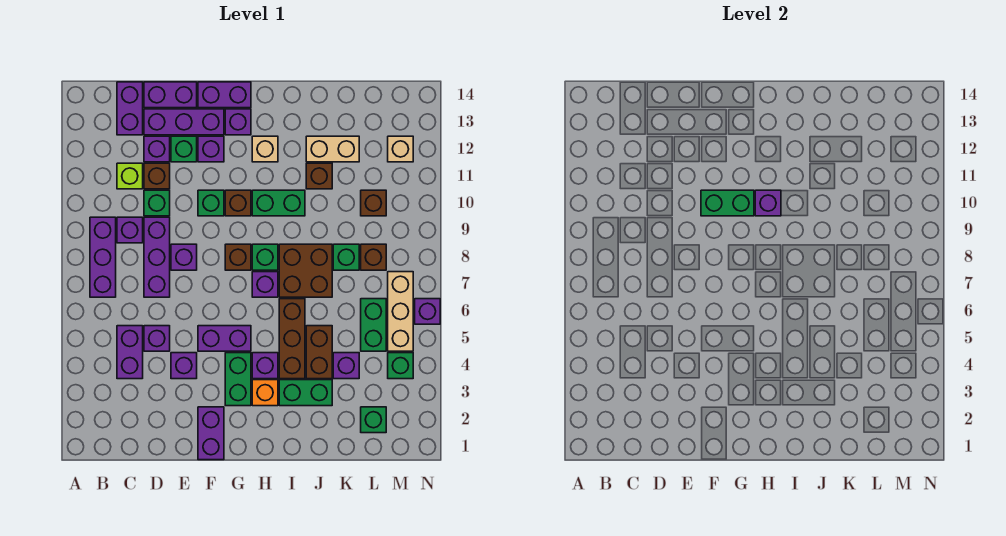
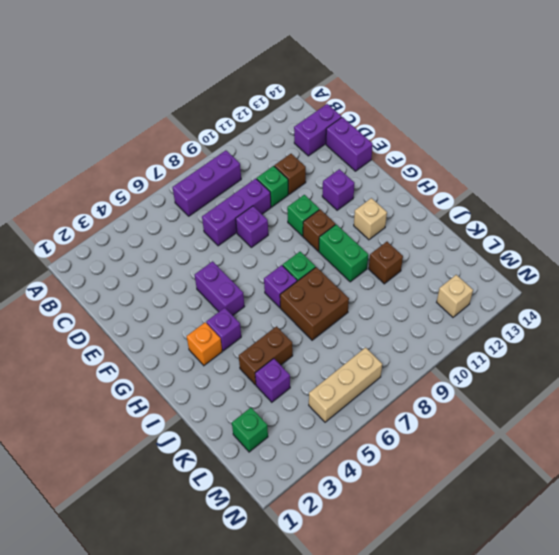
none -> purple 1x2 brick [117,326,143,379]
none -> purple 1x1 brick [117,217,143,243]
none -> lime 1x1 brick [117,163,143,189]
none -> purple 1x1 brick [144,326,170,351]

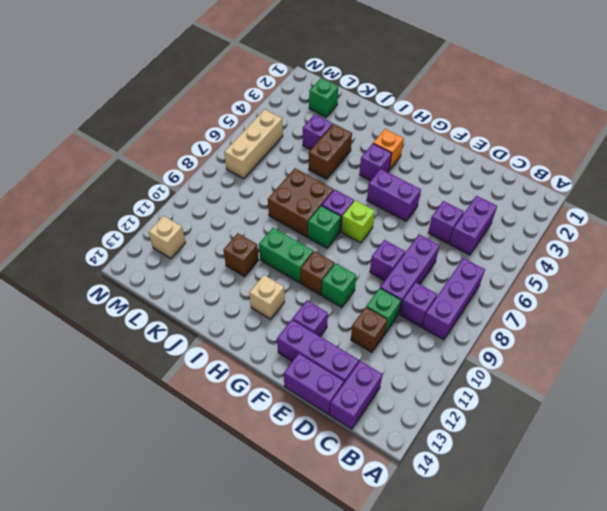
lime 1x1 brick [341,200,375,243] -> lime 1x1 brick moved to [117,163,143,189]
none -> purple 1x1 brick [144,136,170,162]
none -> purple 1x1 brick [171,353,197,379]
none -> green 1x1 brick [171,136,197,162]
none -> purple 1x2 brick [198,407,224,460]

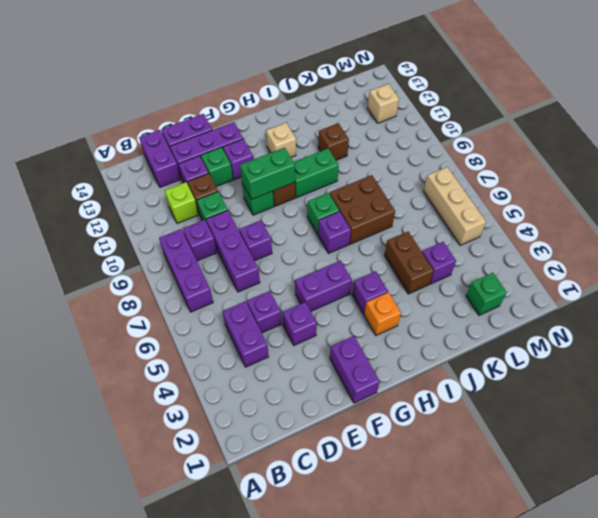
none -> purple 1x2 brick [198,82,251,108]
none -> green 1x2 brick [225,353,251,406]
none -> brown 1x1 brick [225,244,251,270]
none -> purple 1x1 brick [225,109,251,135]

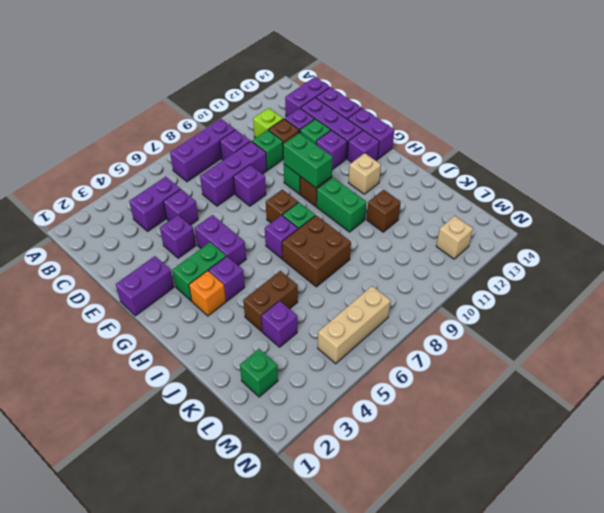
none -> green 1x2 brick [279,380,332,406]
none -> brown 1x3 brick [279,299,305,379]
none -> tan 1x2 brick [306,136,359,162]
none -> green 1x1 brick [333,244,359,270]

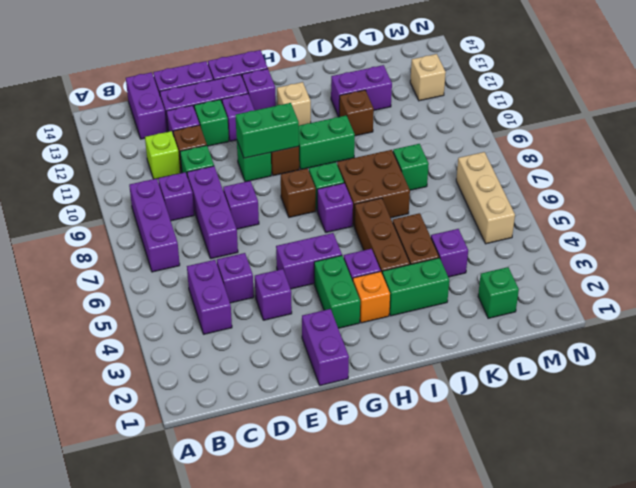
purple 1x2 brick [331,65,392,117] -> tan 1x2 brick [306,136,359,162]
none -> green 1x2 brick [361,299,386,351]
none -> brown 1x1 brick [361,244,386,270]
none -> brown 1x1 brick [361,190,386,216]
none -> green 1x1 brick [388,353,413,379]

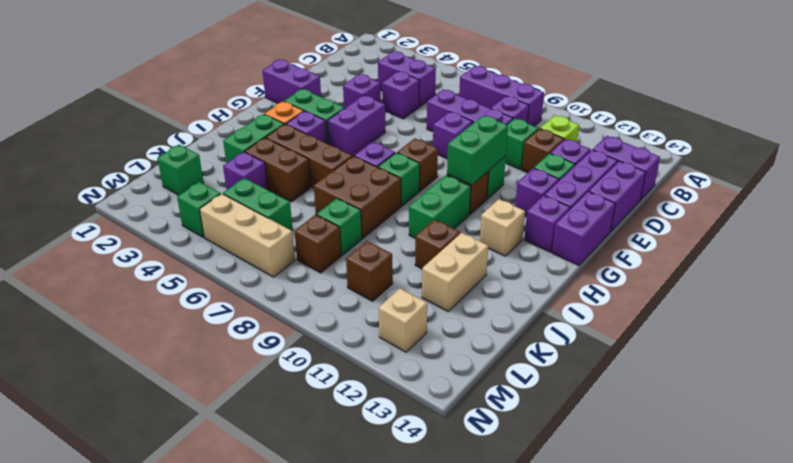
none -> purple 1x1 brick [415,299,440,324]
none -> purple 1x1 brick [755,190,781,216]

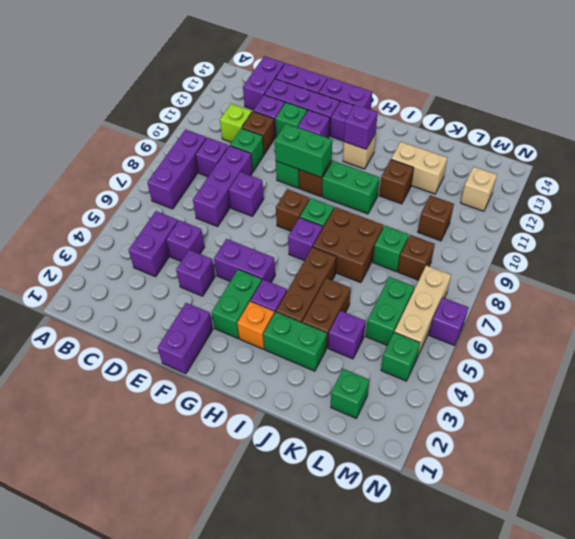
purple 1x1 brick [344,104,378,149] -> purple 1x1 brick moved to [755,190,781,216]

